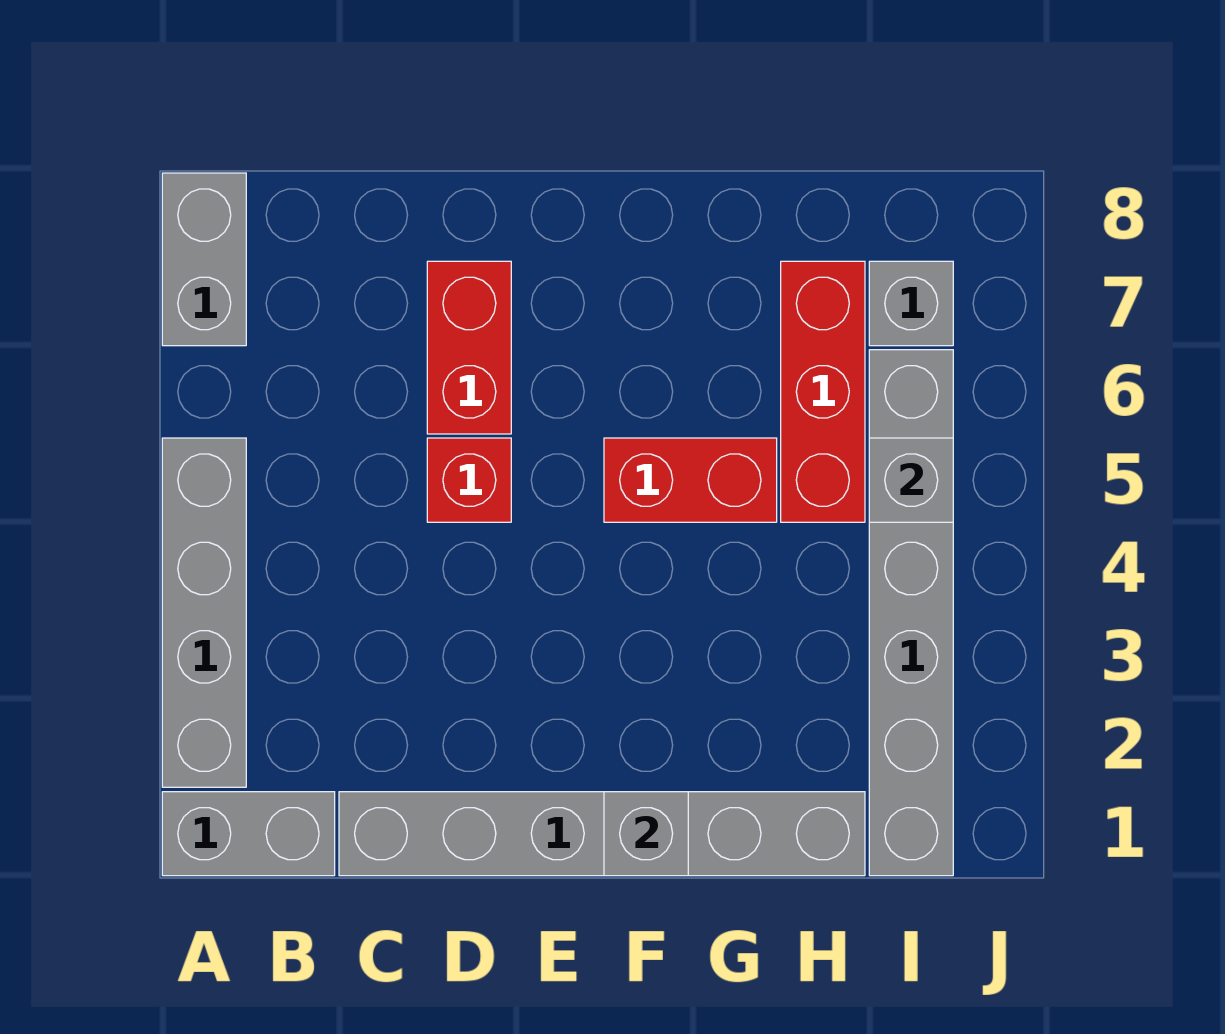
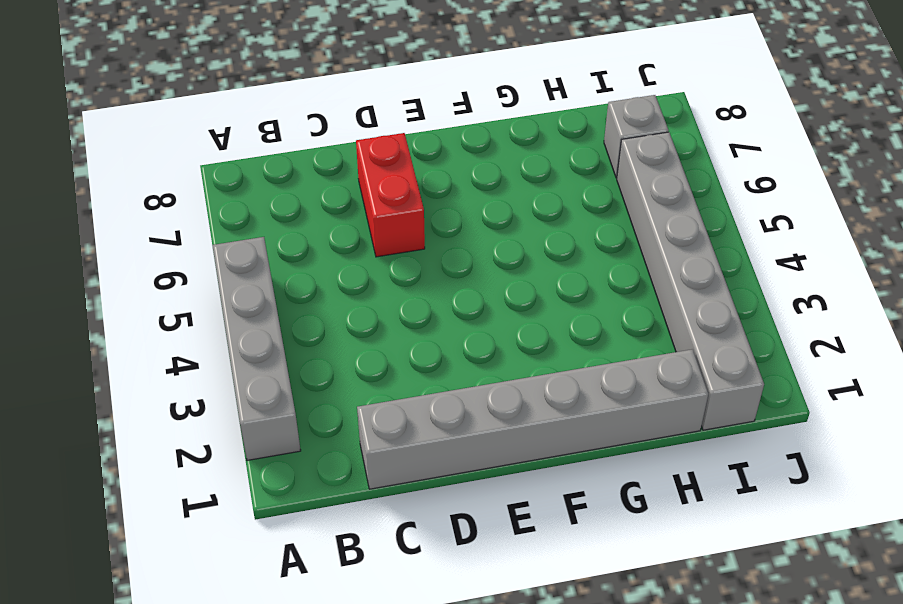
none -> grey 1x2 brick [162,792,335,876]
none -> grey 1x2 brick [162,173,246,346]
none -> red 1x1 brick [427,438,511,522]

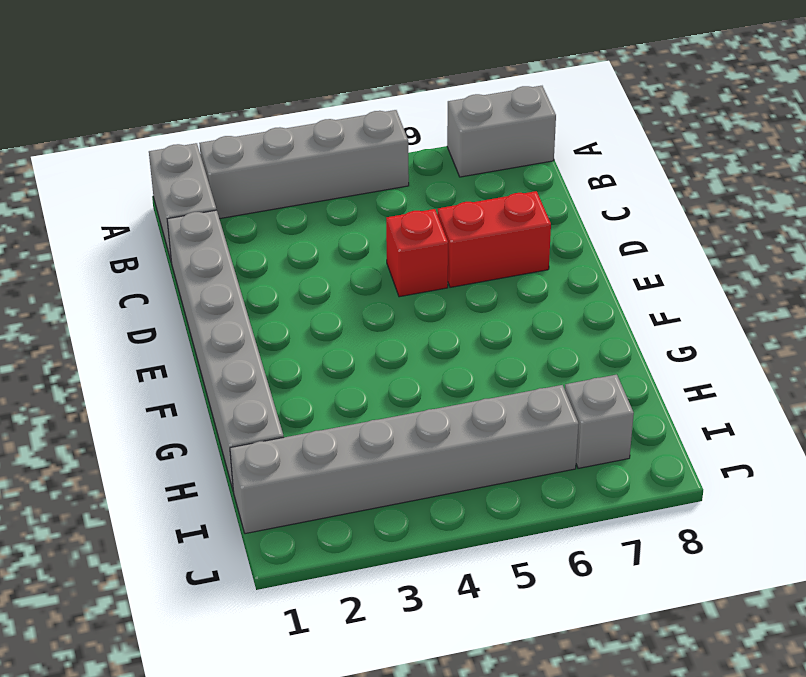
none -> red 1x2 brick [604,438,777,522]
none -> red 1x3 brick [781,261,865,522]
none -> grey 1x1 brick [604,792,688,876]

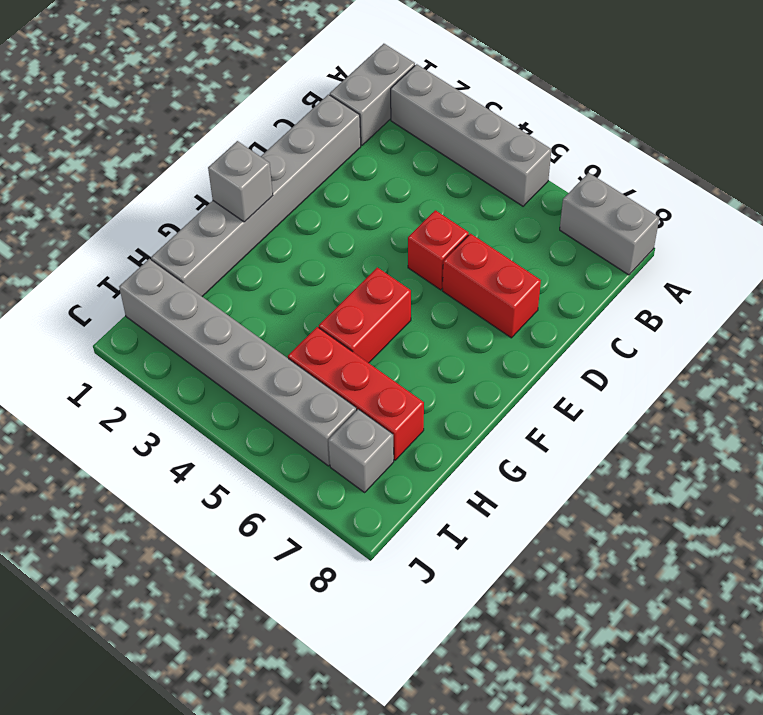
none -> grey 1x1 brick [869,438,953,522]

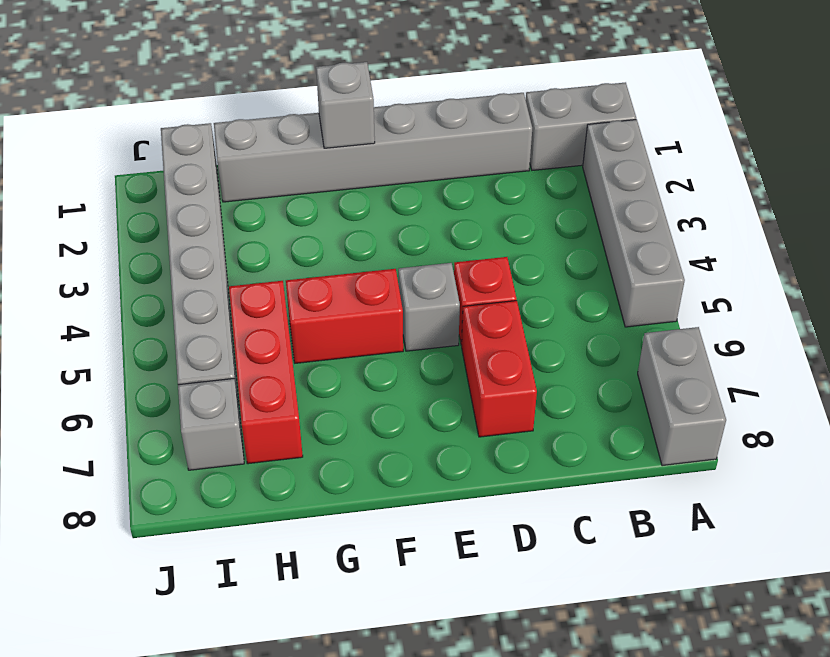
grey 1x1 brick [398,263,460,351] -> grey 1x1 brick moved to [869,438,953,522]

